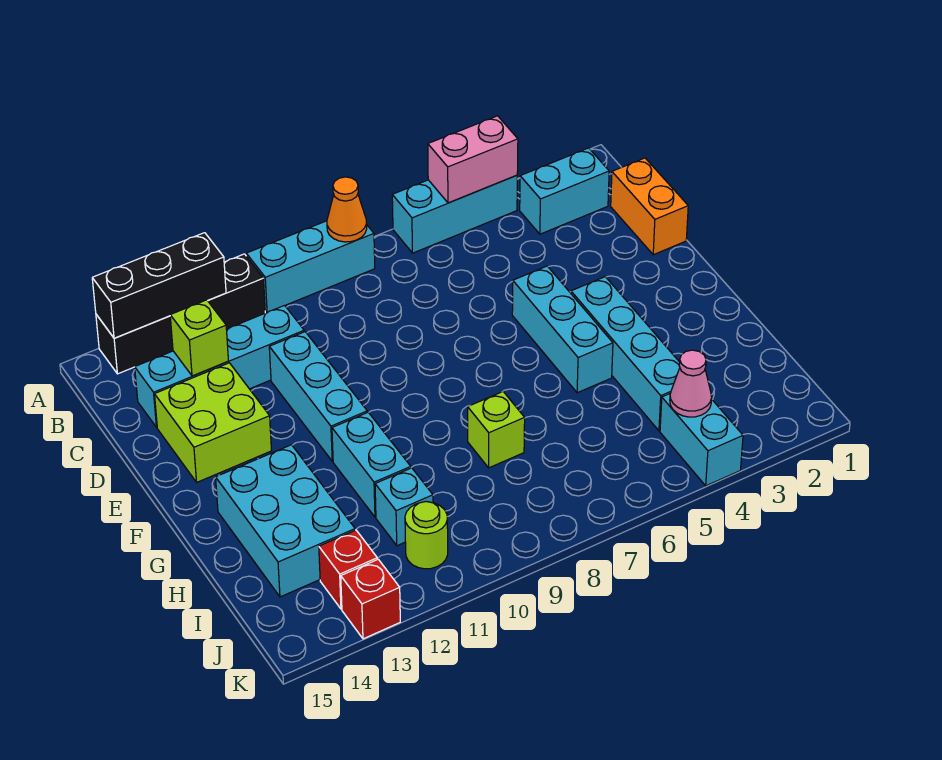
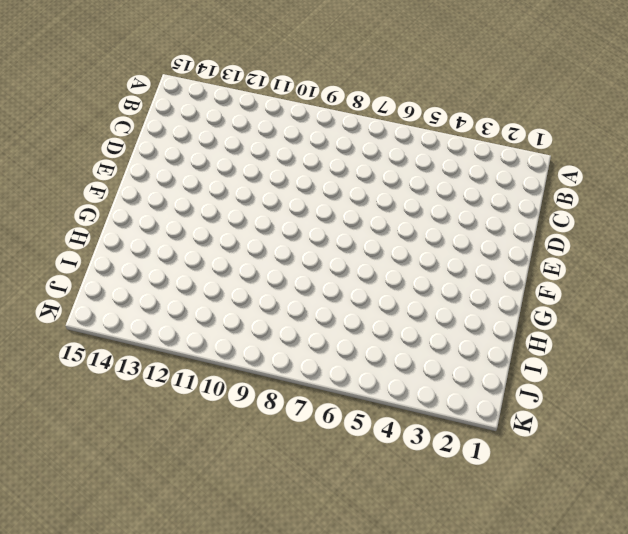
none -> cyan 1x3 brick [392,175,517,253]
none -> cyan 1x3 brick [246,221,375,312]
none -> black 1x4 brick [96,254,265,374]

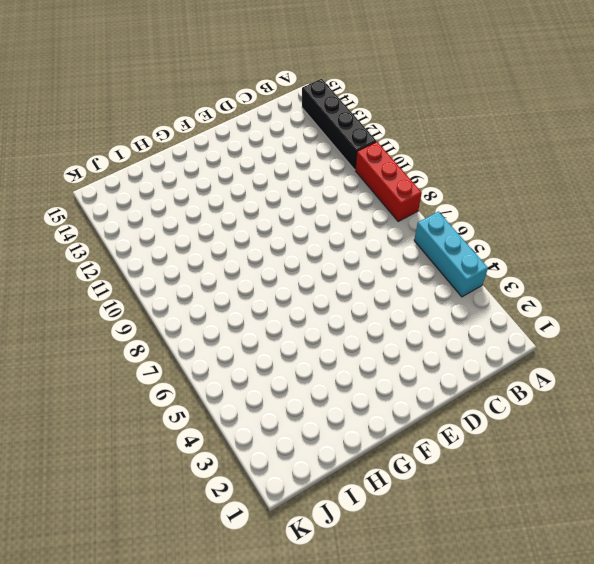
red 1x3 brick [355,142,422,221] -> cyan 1x3 brick [246,221,375,312]
none -> cyan 1x2 brick [520,148,609,234]
none -> orange 1x2 brick [611,158,688,255]
none -> cyan 1x4 brick [135,305,304,428]

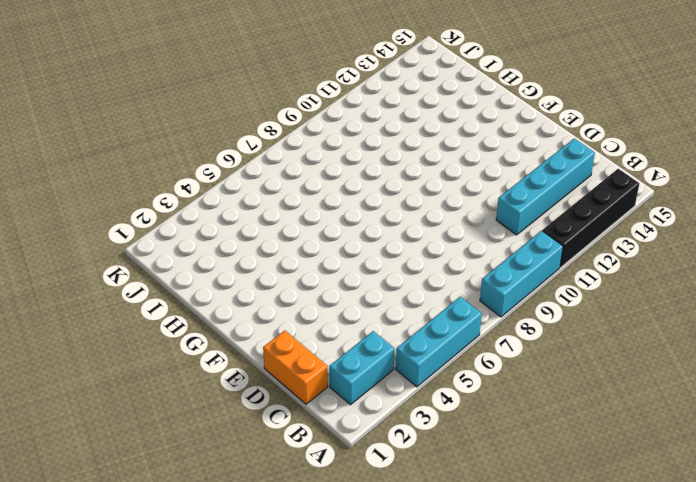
none -> cyan 1x3 brick [269,332,367,461]
none -> lime 2x2 brick [155,363,272,482]
none -> cyan 1x3 brick [512,266,613,393]

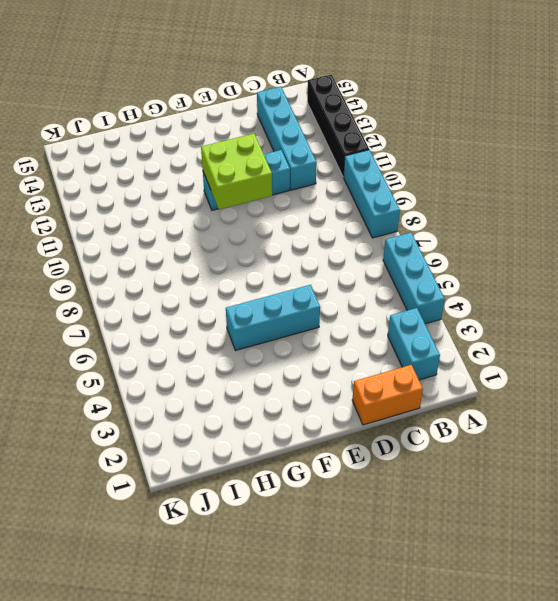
lime 2x2 brick [201,134,272,209] -> lime 2x2 brick moved to [155,363,272,482]
none -> cyan 1x4 brick [571,277,680,431]
none -> cyan 1x2 brick [332,412,411,517]
none -> cyan 2x3 brick [216,445,355,597]

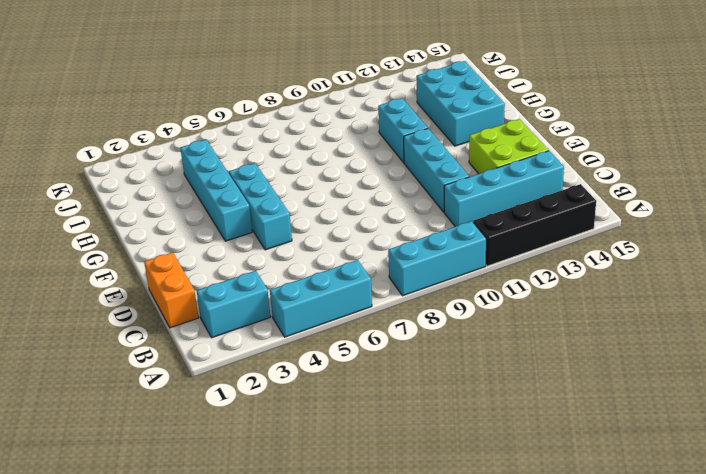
none -> lime 1x1 brick [468,392,525,468]
none -> cyan 1x1 brick [375,468,433,546]
none -> cyan 1x2 brick [660,394,743,486]

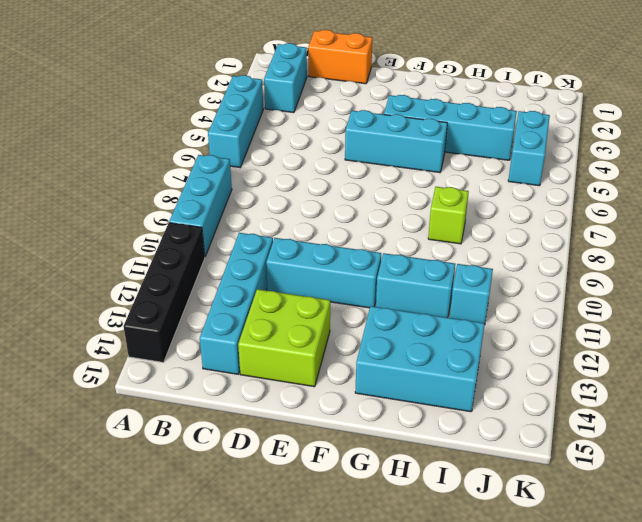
cyan 1x2 brick [508,111,550,186] -> cyan 1x2 brick turned to [660,394,743,486]
none -> lime 1x1 round brick [405,502,448,569]
none -> red 1x1 brick [319,530,377,609]
none -> red 1x1 brick [341,559,400,639]

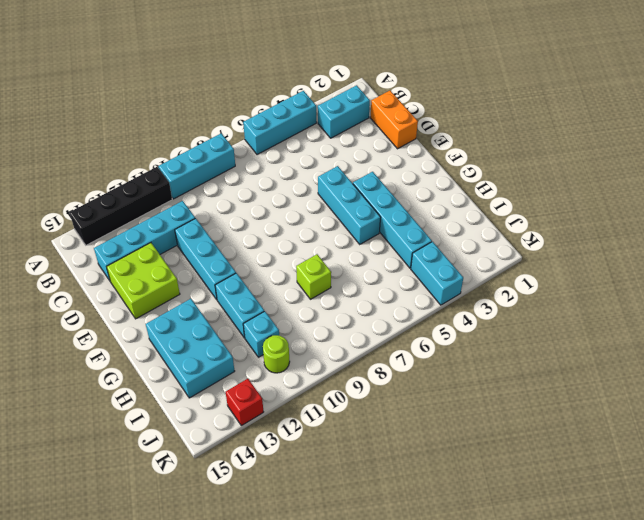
none -> red 1x1 brick [319,530,377,609]
none -> pink 1x2 brick [428,116,518,203]
none -> orange 1x1 cone [327,177,367,242]

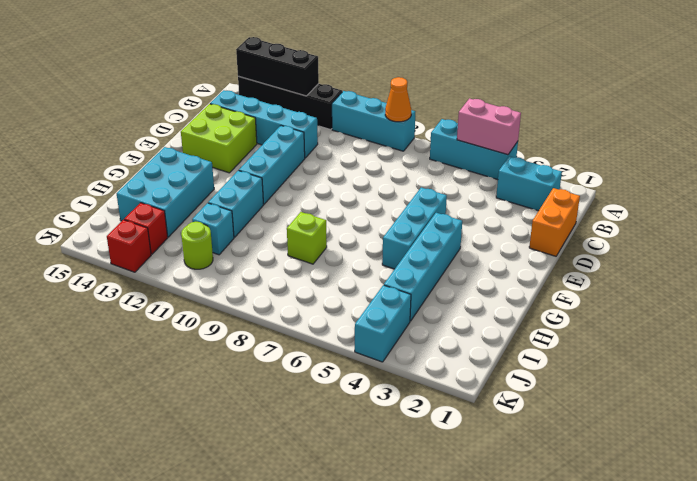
none -> lime 1x1 brick [170,300,228,376]
none -> pink 1x1 cone [670,350,712,417]

